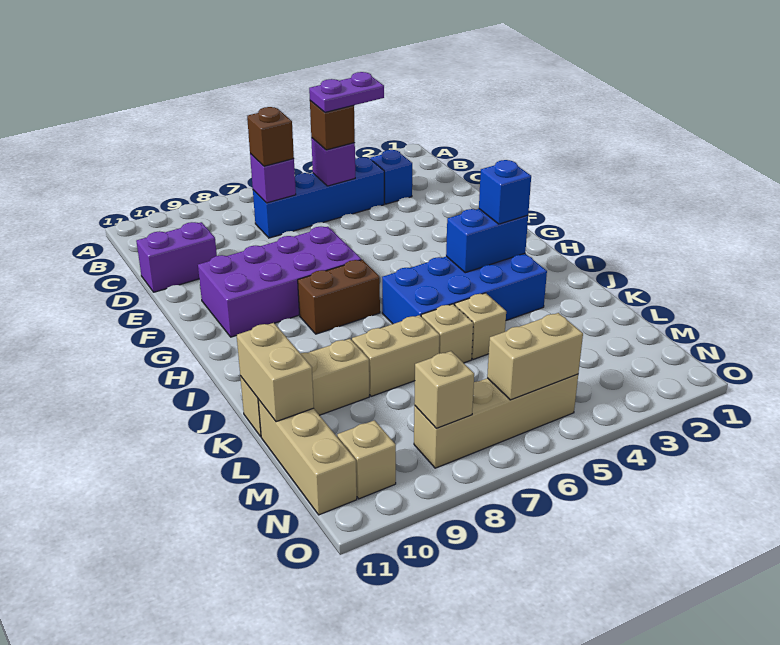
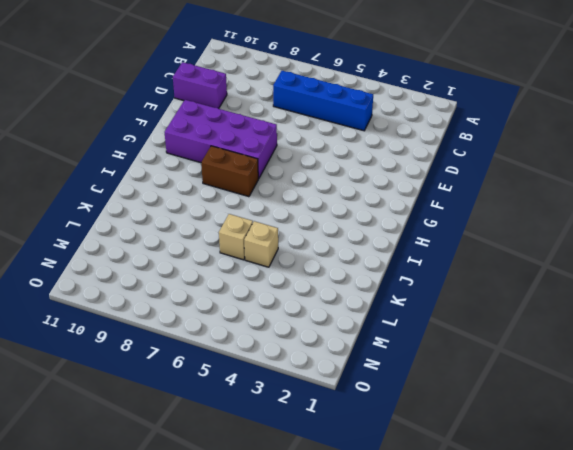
none -> blue 1x1 brick [370,150,412,204]
none -> blue 2x4 brick [382,253,547,324]
none -> tan 1x2 brick [352,315,440,396]

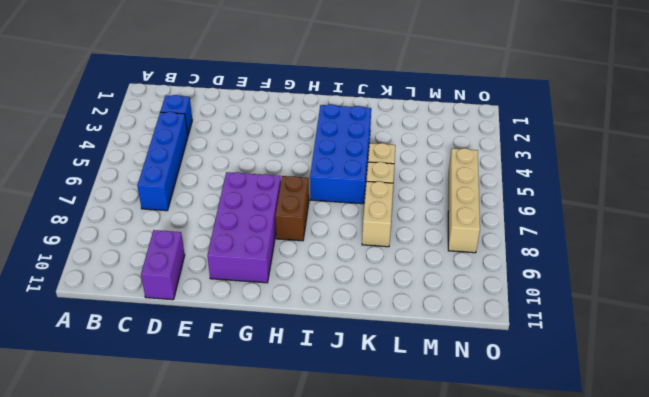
none -> tan 1x3 brick [240,339,369,436]
none -> tan 1x3 brick [258,399,357,515]
none -> tan 1x1 brick [337,420,396,499]

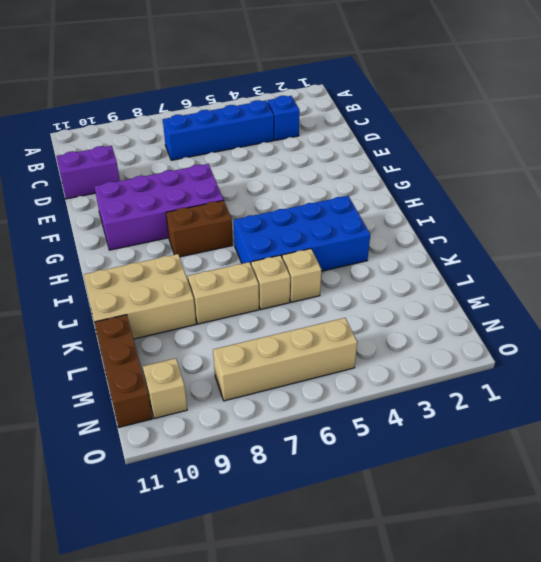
tan 2x3 brick [83,254,196,339] -> tan 1x3 brick [240,339,369,436]
brown 1x3 brick [94,315,152,427] -> tan 1x3 brick [258,399,357,515]
none -> purple 1x1 brick [311,138,355,186]
none -> purple 1x1 brick [250,154,296,203]
none -> blue 1x2 brick [446,209,528,273]

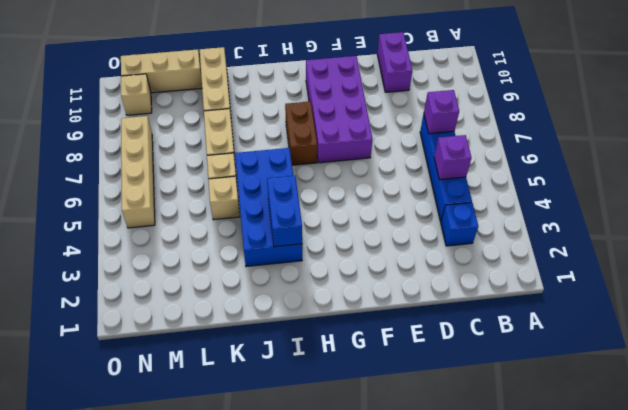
none -> tan 1x2 brick [237,323,314,422]
none -> tan 1x2 brick [487,313,583,400]
none -> tan 1x1 brick [414,351,474,428]

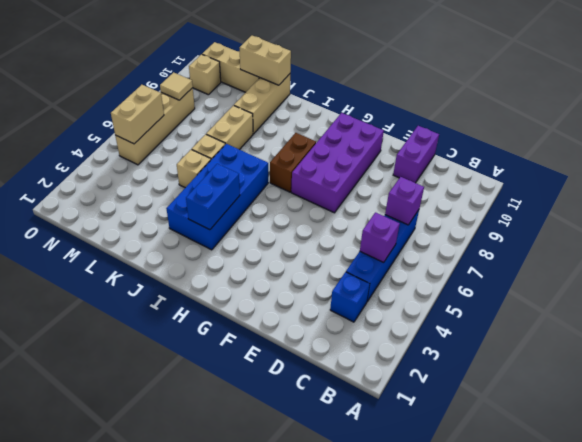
tan 1x1 tile [160,72,193,100] -> tan 1x1 brick [414,351,474,428]
none -> brown 1x1 brick [310,101,355,150]
none -> brown 1x1 brick [247,107,294,166]
none -> blue 1x1 brick [479,160,531,224]

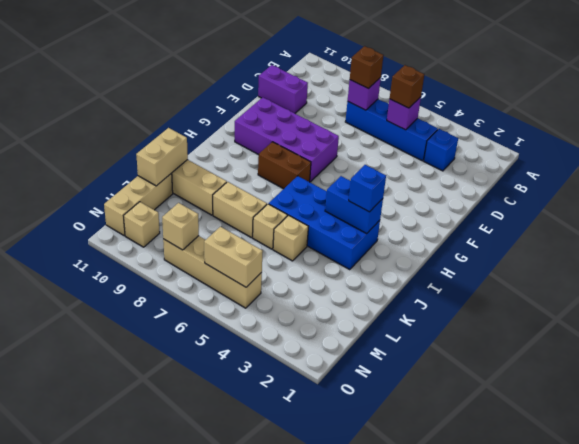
none -> purple 1x2 plate [309,72,384,112]

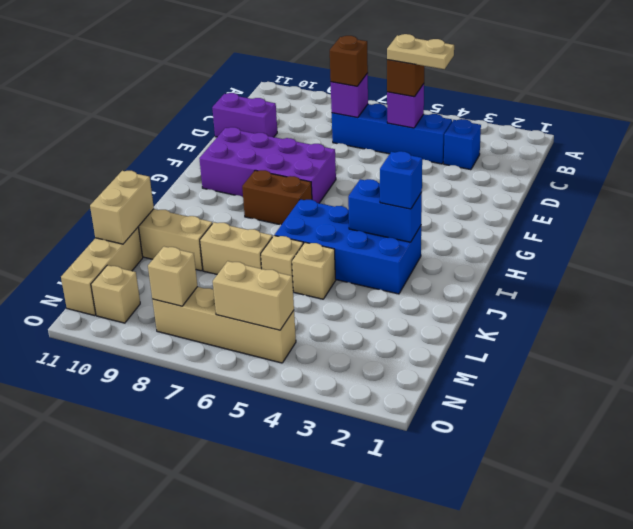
tan 1x2 plate [387,34,454,69] -> purple 1x2 plate [309,72,384,112]

